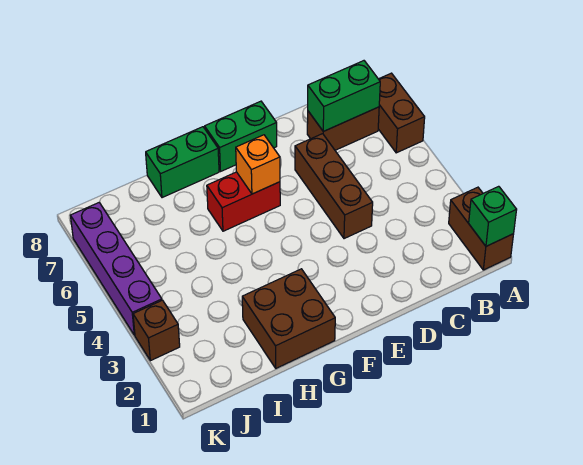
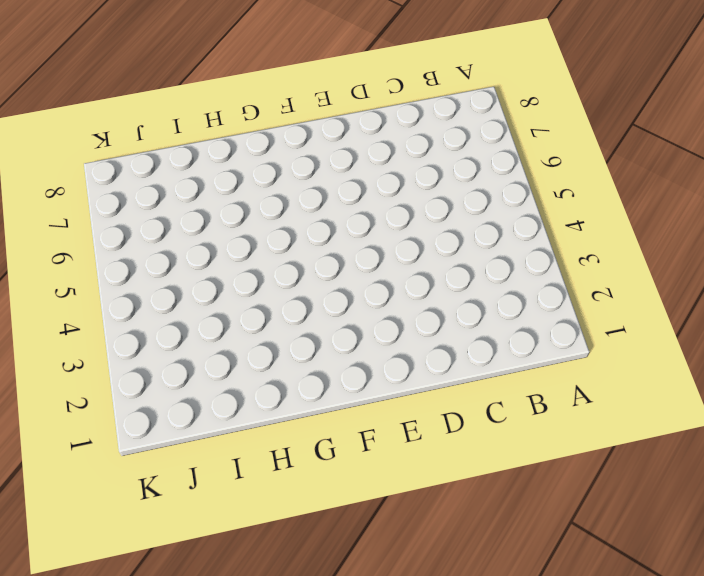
none -> brown 1x2 brick [449,187,514,270]
none -> brown 1x2 brick [378,73,425,153]
none -> brown 1x2 brick [307,107,379,150]

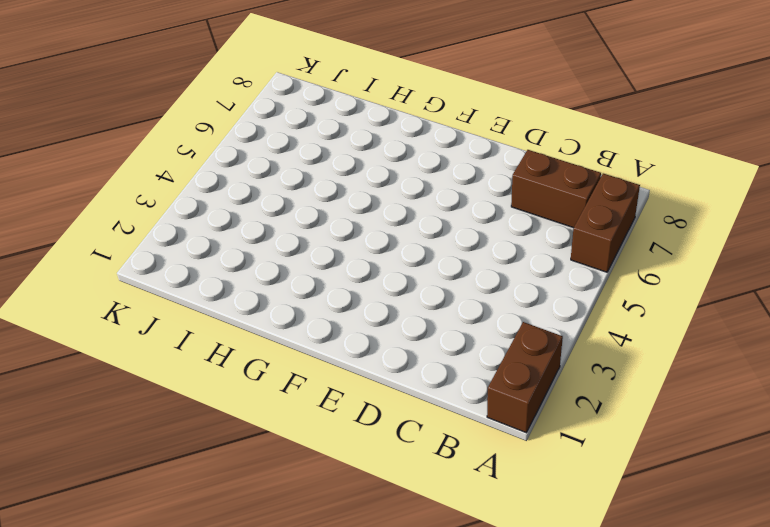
none -> brown 1x3 brick [295,134,373,239]
none -> green 1x2 brick [205,101,277,171]
none -> red 1x2 brick [207,172,280,231]

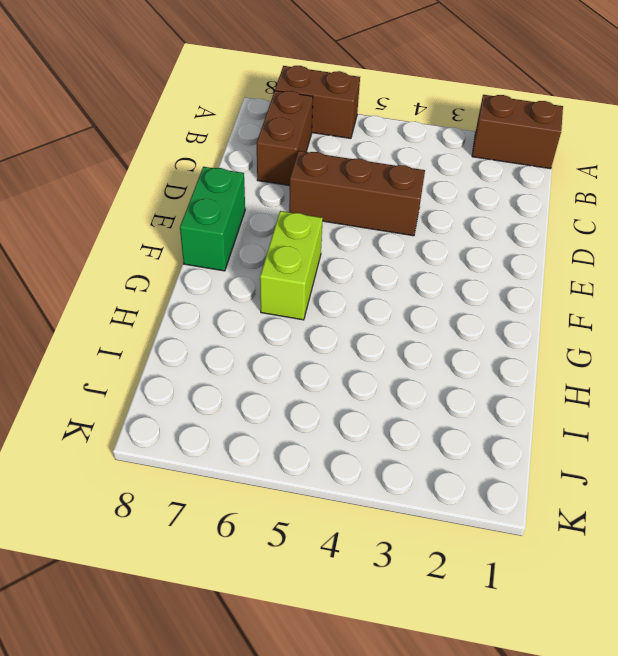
lime 1x2 brick [260,211,323,320] -> red 1x2 brick [207,172,280,231]
none -> brown 2x2 brick [242,269,335,368]
none -> green 1x2 brick [146,127,219,198]
none -> brown 1x1 brick [133,300,180,361]

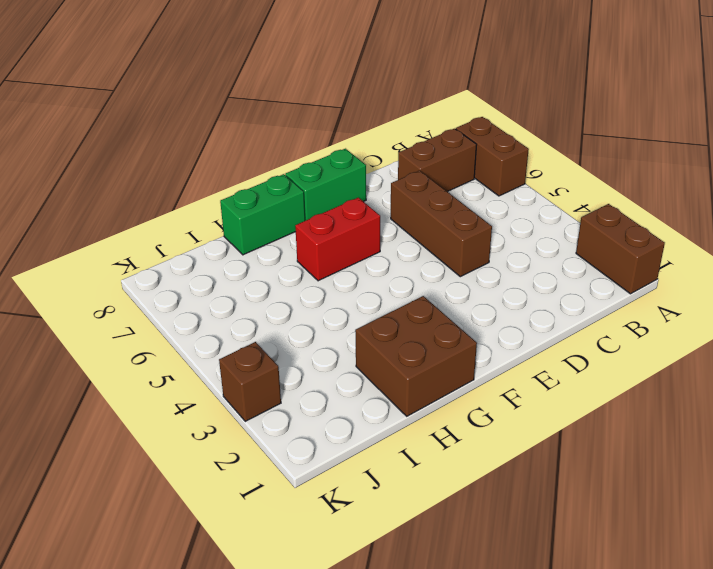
none -> purple 1x4 brick [70,202,162,335]
none -> green 1x1 brick [469,186,517,246]
none -> green 1x2 brick [308,61,380,131]

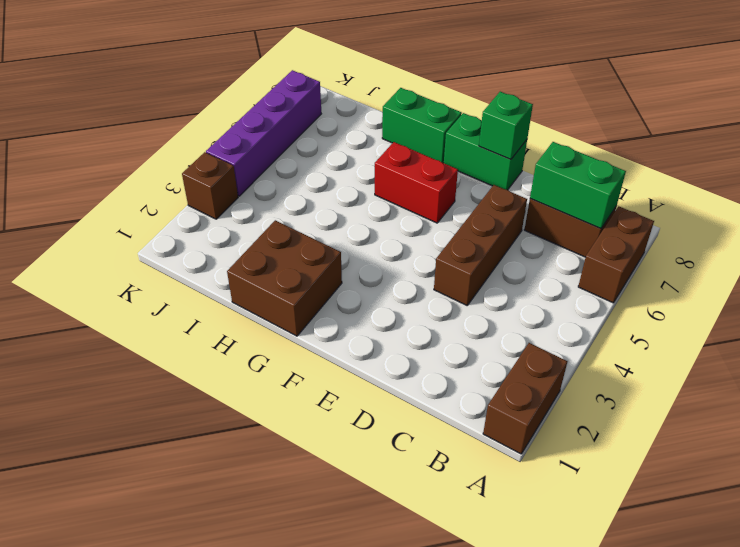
green 1x1 brick [479,92,533,160] -> green 1x1 brick moved to [469,186,517,246]
none -> orange 1x1 brick [236,135,280,194]

